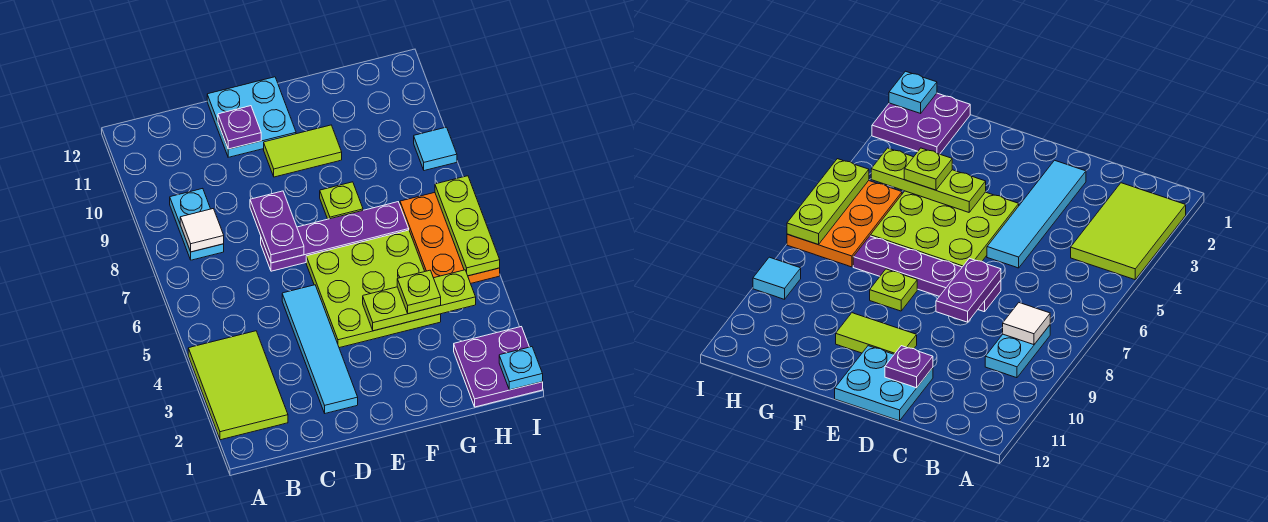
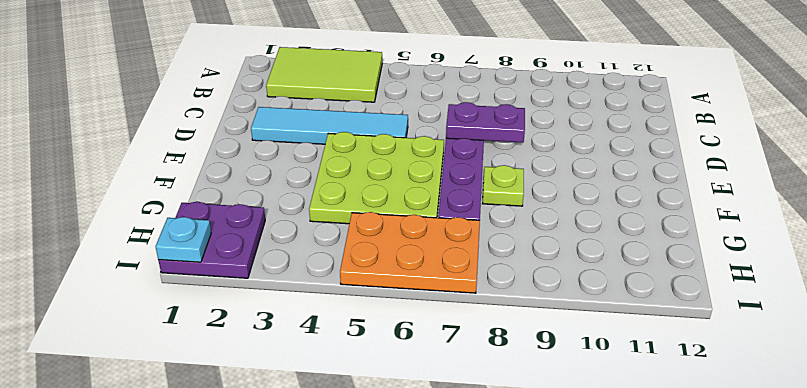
none -> cyan 1x2 plate [170,188,224,260]
none -> cyan 2x2 plate [207,77,296,157]
none -> lime 1x2 tile [264,125,342,177]

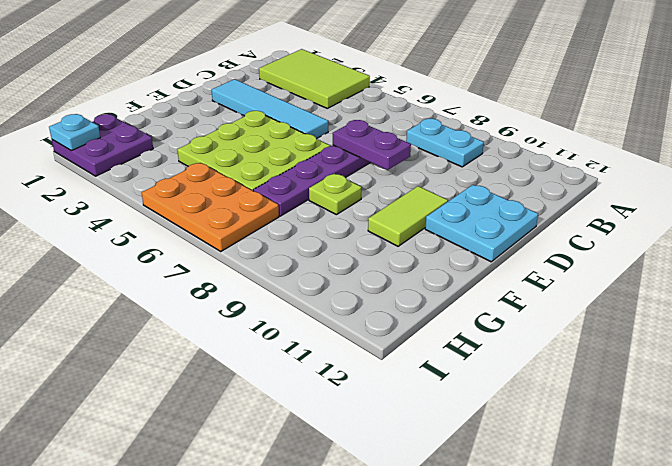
none -> cyan 1x1 tile [414,127,457,171]
none -> white 1x1 tile [180,209,224,252]
none -> purple 1x1 plate [218,106,261,149]

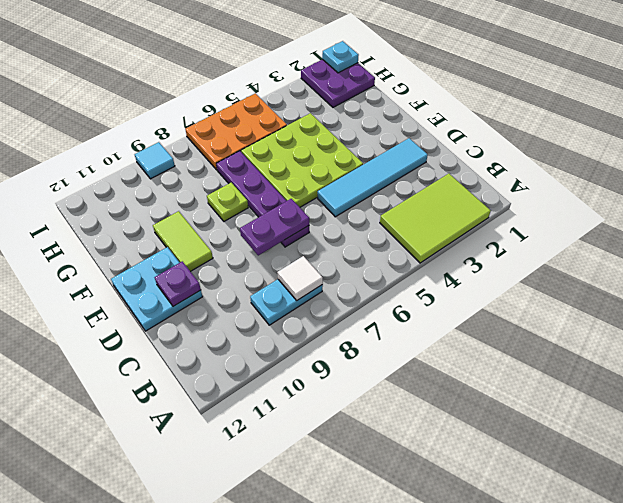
none -> lime 1x3 plate [363,270,476,331]
none -> lime 1x3 plate [435,176,500,276]
none -> lime 1x1 plate [397,270,441,314]

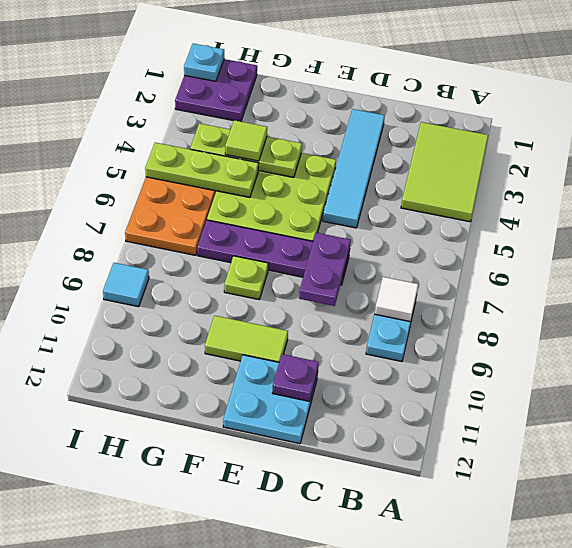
lime 1x1 tile [225,120,267,161] -> lime 1x1 plate [397,270,441,314]
lime 1x3 plate [145,143,258,197] -> lime 1x3 plate turned to [435,176,500,276]

